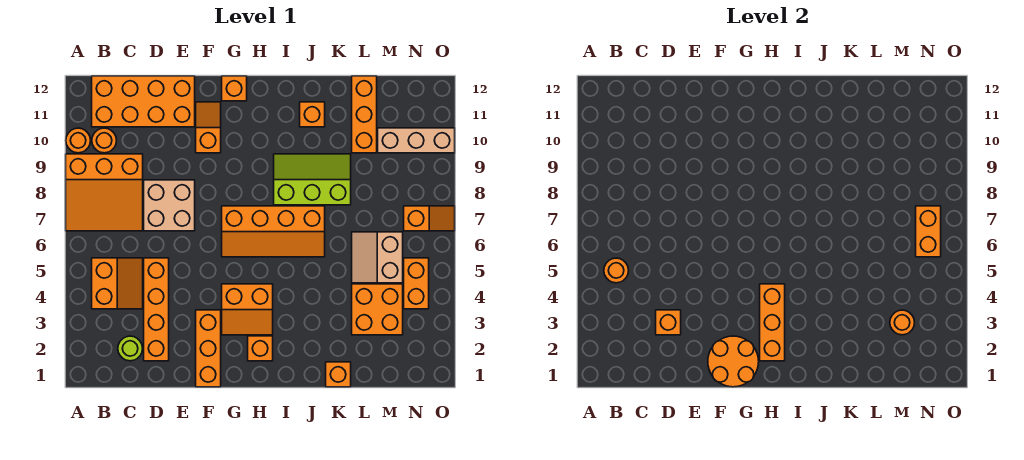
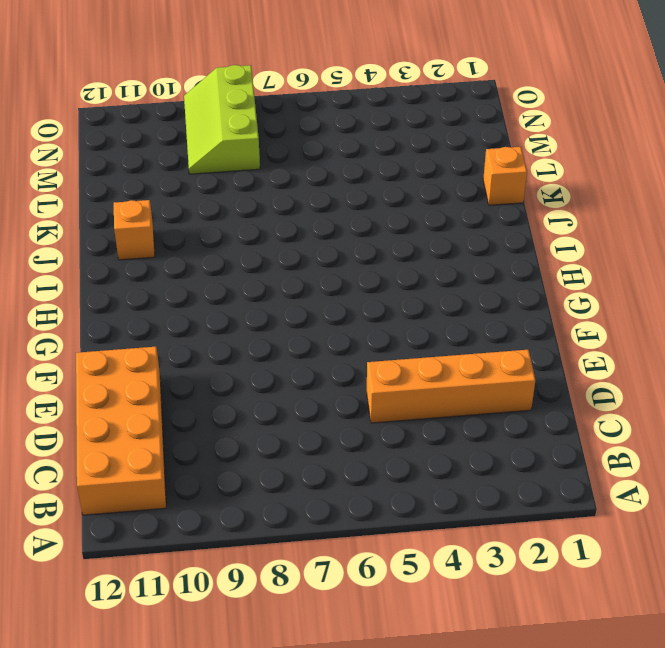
lime 2x3 slope [184,65,260,174] -> lime 2x3 slope moved to [274,154,351,205]
none -> orange 3x3 slope [66,154,143,231]
none -> orange 1x1 round brick [66,128,91,153]
none -> orange 2x2 slope [92,258,143,309]

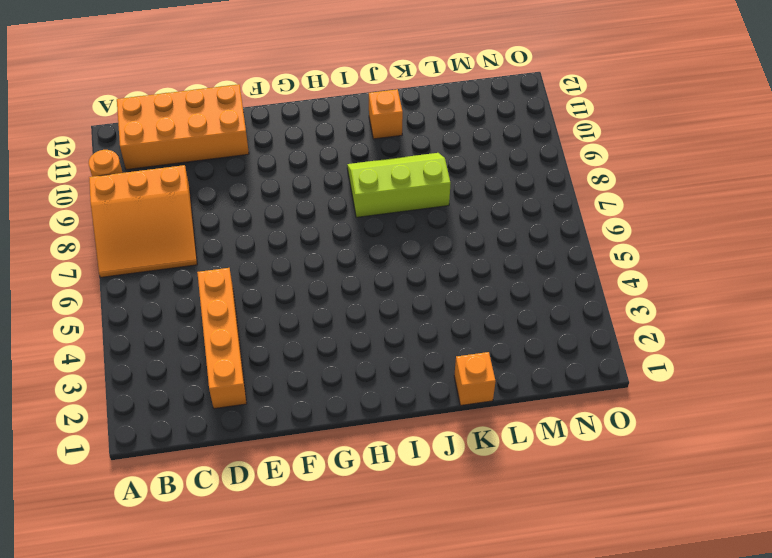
none -> orange 2x2 slope [92,258,143,309]
none -> orange 1x1 round brick [92,128,117,153]
none -> lime 1x1 round brick [118,336,143,361]

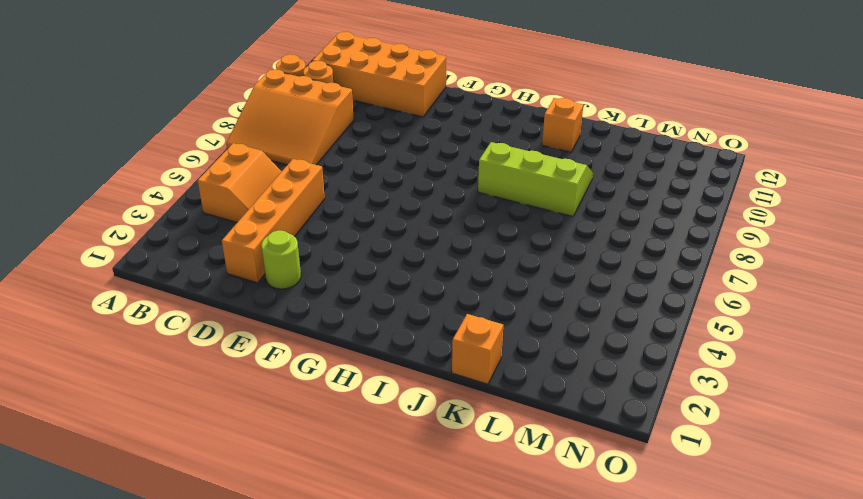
lime 1x1 round brick [261,230,301,289] -> lime 1x1 round brick moved to [118,336,143,361]
none -> tan 2x2 brick [144,180,195,231]
none -> orange 1x3 brick [196,310,221,387]
none -> orange 1x2 slope [196,102,221,153]

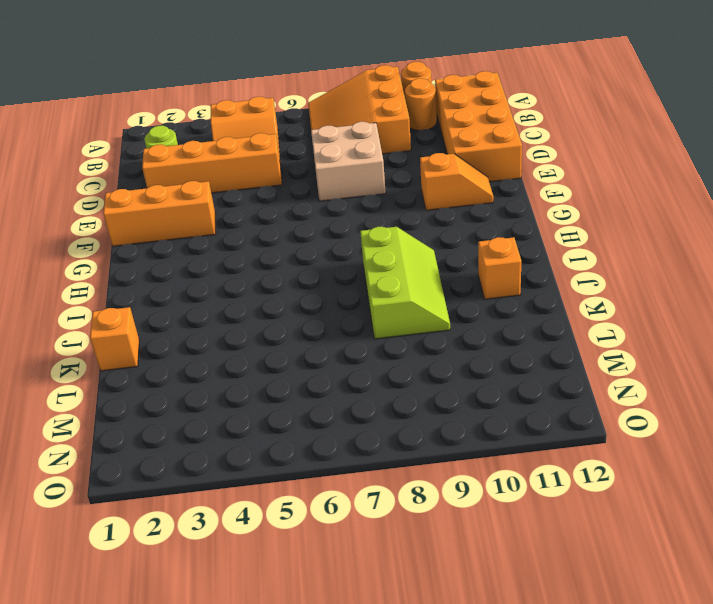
none -> orange 2x2 slope [222,284,273,335]
none -> orange 2x4 slope [222,206,325,257]
none -> orange 1x1 brick [222,76,247,101]

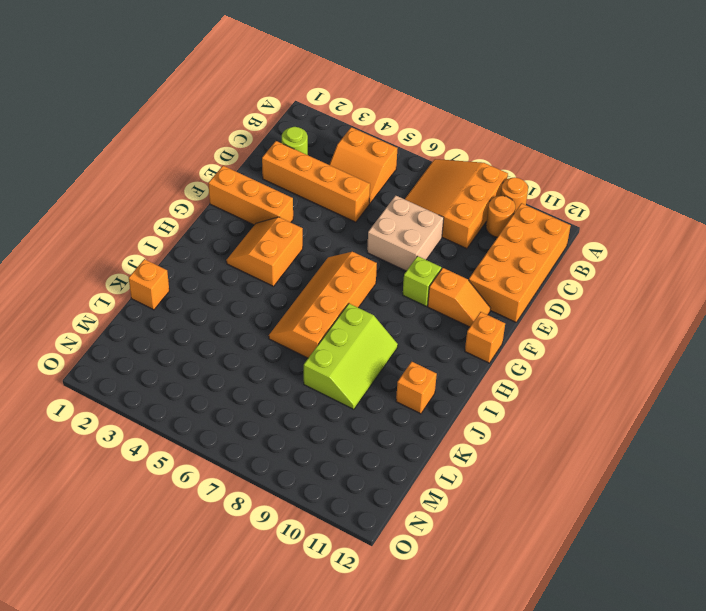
lime 1x1 brick [403,256,441,306] -> none
none -> orange 1x1 brick [248,336,273,361]
none -> orange 2x2 brick [352,284,403,335]
none -> tan 2x2 slope [352,232,403,283]

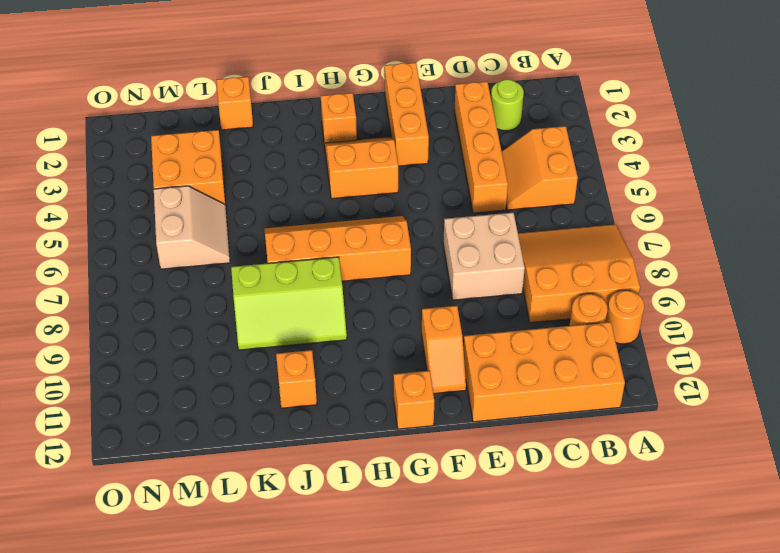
none -> orange 1x3 brick [352,76,377,153]
none -> tan 1x3 brick [378,128,455,153]
none -> orange 1x2 brick [404,258,429,309]

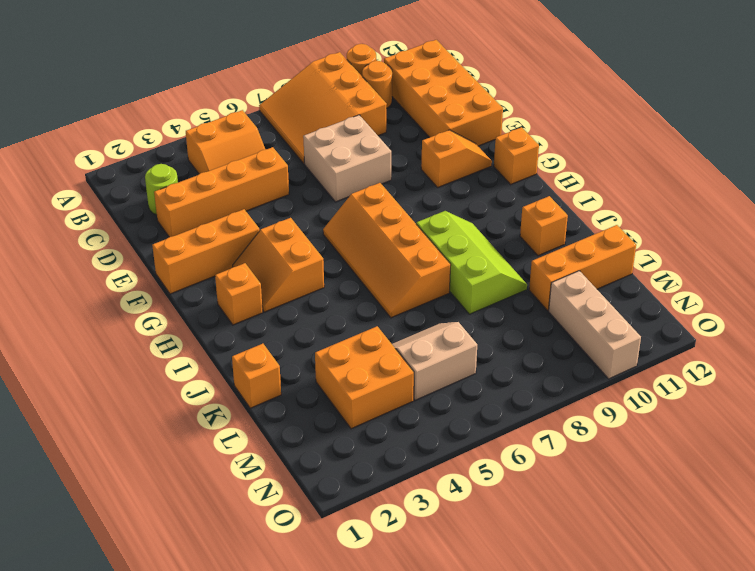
none -> orange 1x2 brick [404,258,429,309]
none -> orange 1x2 slope [404,206,455,231]
none -> orange 1x1 round brick [604,258,629,283]

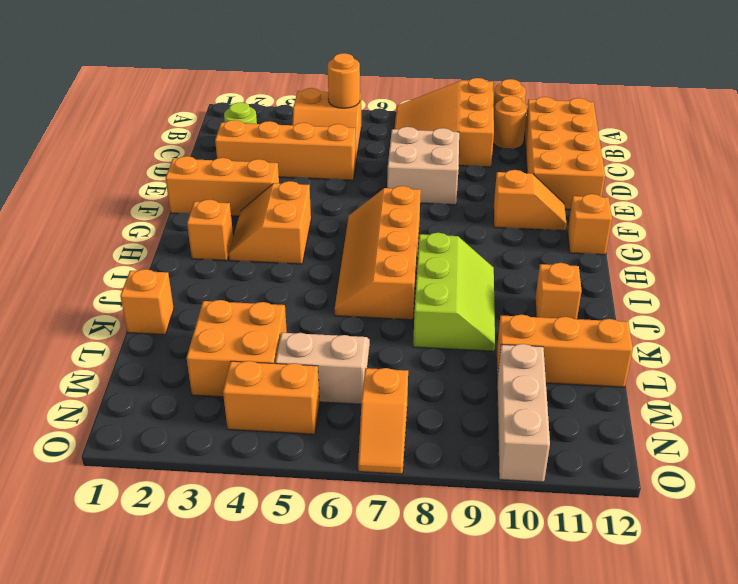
none -> orange 1x1 brick [656,310,681,335]
none -> orange 2x2 round brick [708,336,759,387]
none -> orange 1x3 brick [760,284,785,361]

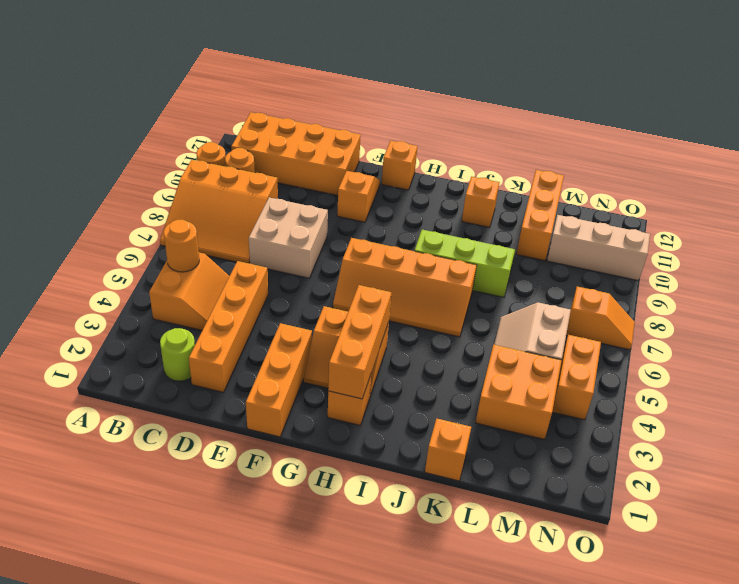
none -> orange 1x1 brick [656,310,681,335]
none -> orange 2x2 round brick [708,336,759,387]
none -> orange 1x1 round brick [890,310,915,335]

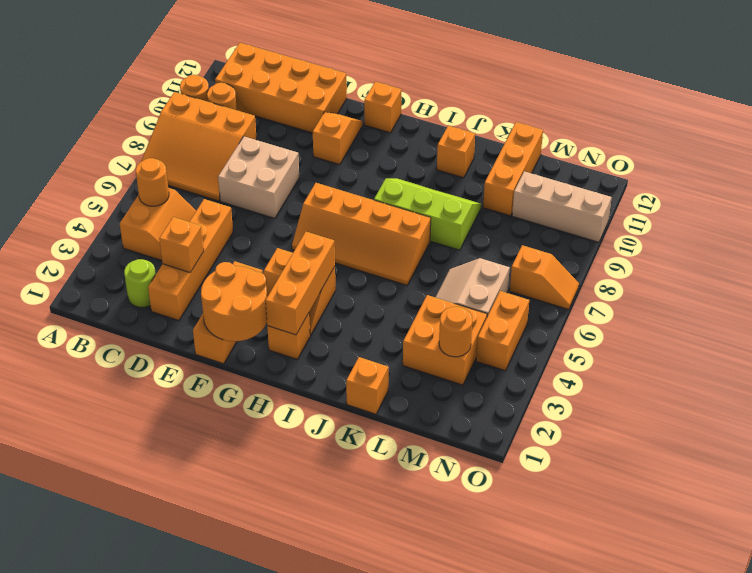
none -> orange 1x2 brick [916,206,941,257]

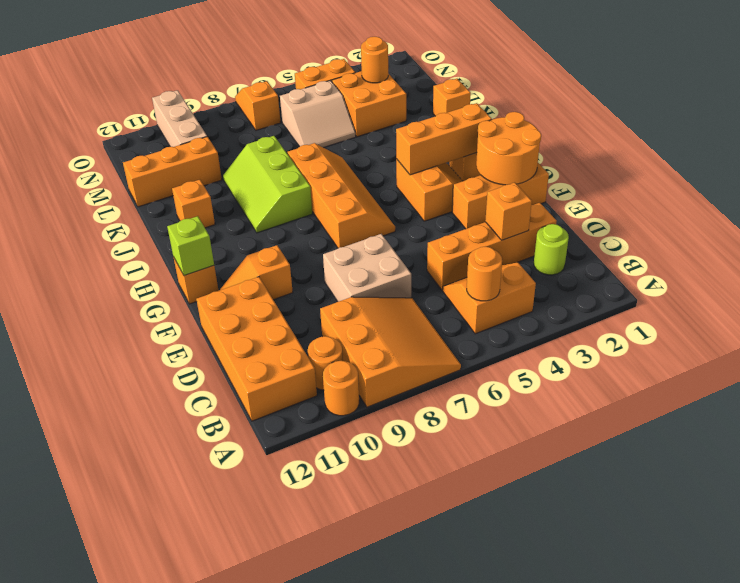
lime 1x1 brick [167,216,214,276] -> none
none -> orange 1x2 brick [916,206,941,257]

